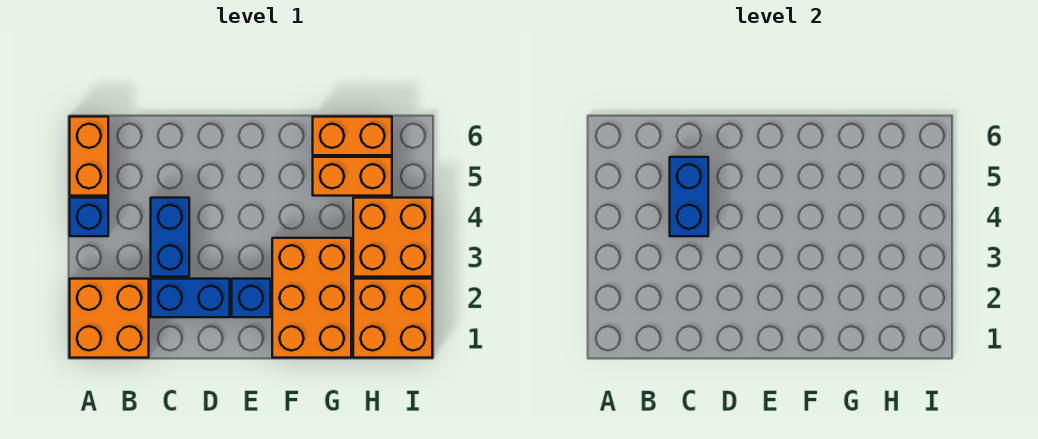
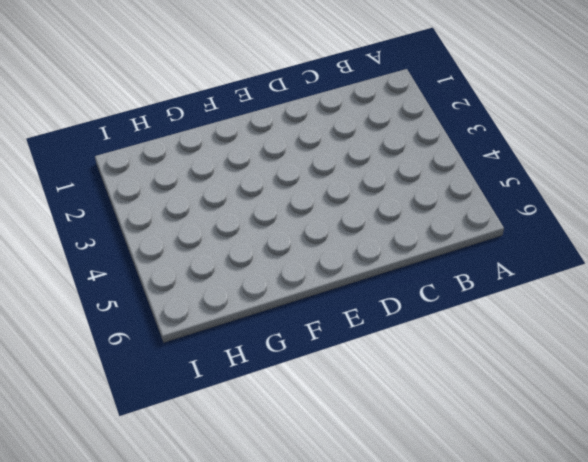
none -> orange 2x2 brick [70,279,149,358]
none -> blue 1x1 brick [70,198,108,236]
none -> orange 1x2 brick [70,117,108,196]

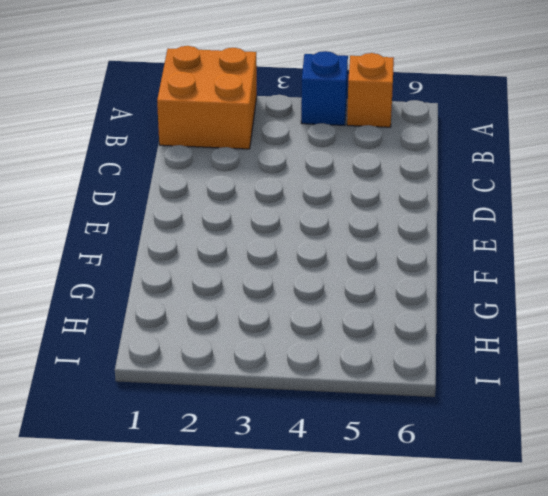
orange 1x1 brick [347,53,394,127] -> orange 1x2 brick [70,117,108,196]
none -> blue 1x2 brick [151,279,230,317]
none -> blue 1x2 brick [151,198,189,277]
none -> blue 1x1 brick [232,279,270,317]

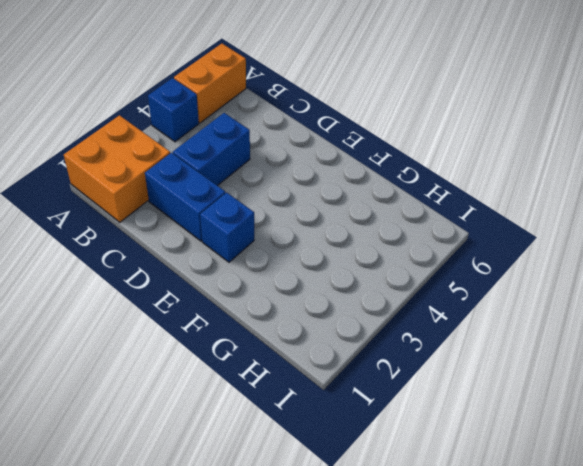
none -> orange 2x3 brick [272,238,351,358]
none -> orange 1x2 brick [313,157,392,196]
none -> orange 1x2 brick [313,117,392,155]

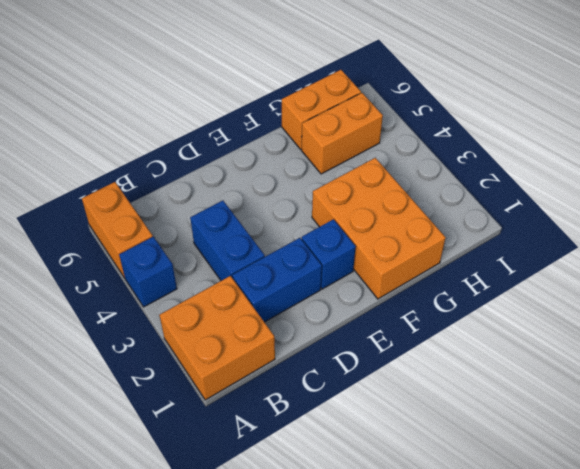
none -> orange 2x2 brick [353,279,432,358]
none -> orange 2x2 brick [353,198,432,277]
none -> blue 1x2 brick [670,157,708,236]

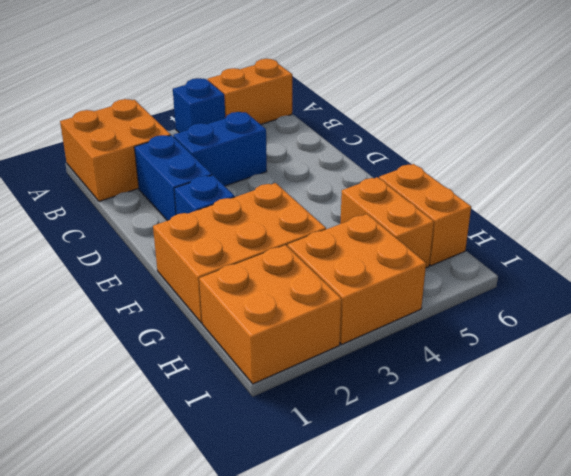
none -> blue 1x2 brick [670,157,708,236]

